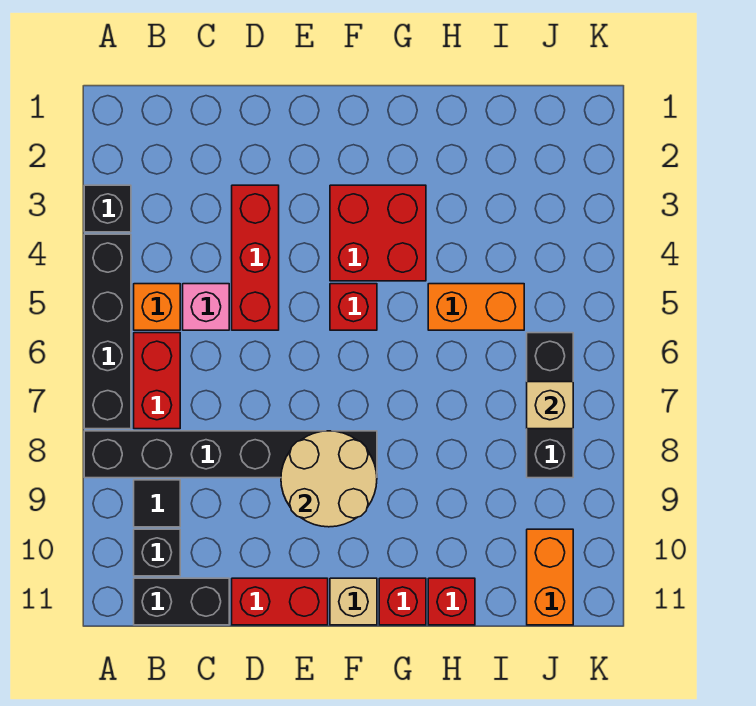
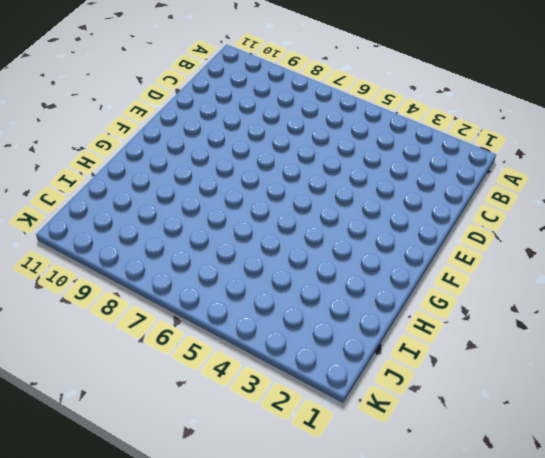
none -> black 1x1 brick [84,185,131,232]
none -> black 1x4 brick [84,234,131,429]
none -> black 1x6 brick [84,431,377,478]

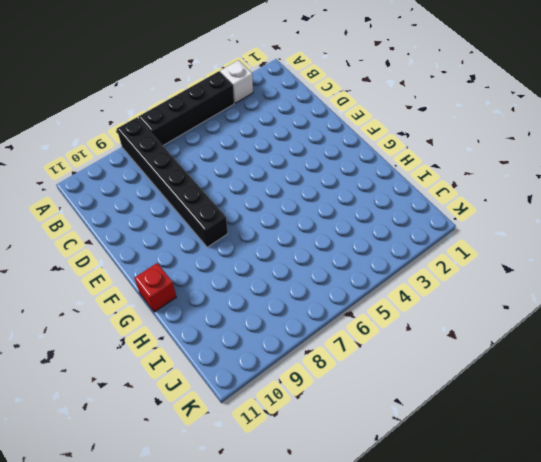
white 1x1 brick [220,60,253,103] -> black 1x1 brick [84,185,131,232]
none -> orange 1x1 brick [134,284,180,330]
none -> red 1x2 brick [134,333,180,429]
none -> black 1x1 tile [134,480,180,527]

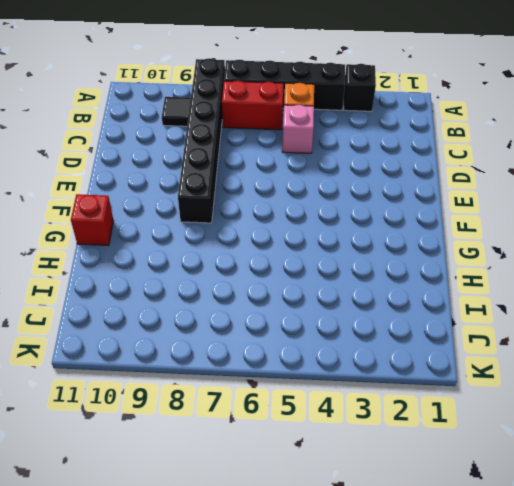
none -> black 1x1 brick [134,529,180,576]
none -> black 1x2 brick [134,578,229,625]
none -> red 1x3 brick [232,185,279,330]

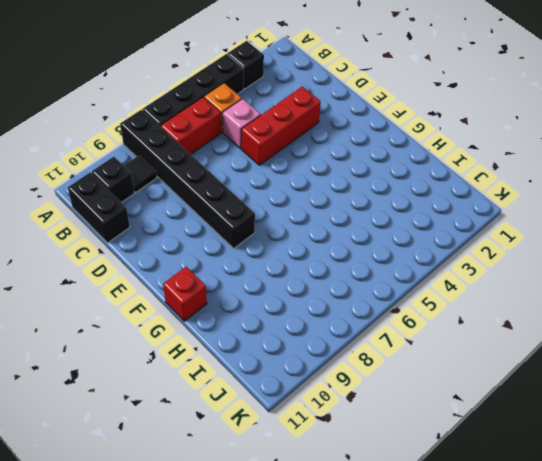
none -> red 1x2 brick [232,578,328,625]
none -> red 2x2 brick [330,185,426,281]
none -> red 1x1 brick [330,284,377,330]

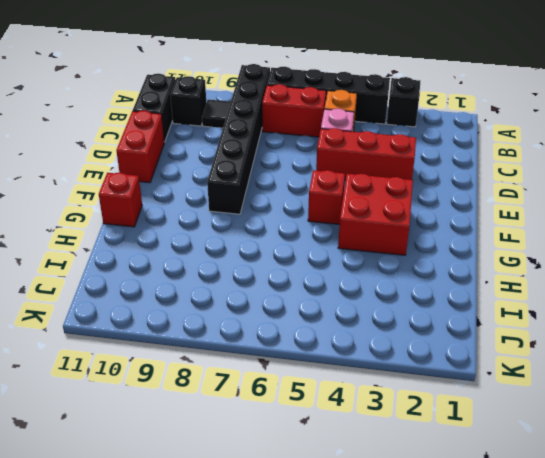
none -> tan 1x1 brick [330,578,377,625]
none -> orange 1x2 brick [428,284,524,330]
none -> red 1x1 brick [428,578,475,625]

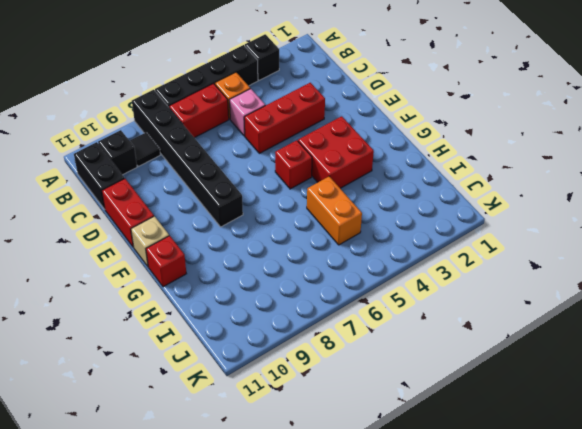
none -> red 1x1 brick [428,578,475,625]
none -> black 1x3 brick [527,333,573,478]
none -> orange 1x2 brick [527,529,573,625]

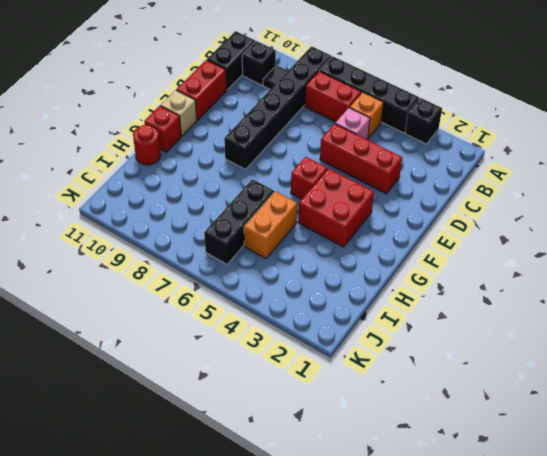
black 1x3 brick [204,179,274,264] -> black 1x3 brick turned to [527,333,573,478]
red 1x1 round brick [133,125,161,165] -> red 1x1 brick [428,578,475,625]
none -> orange 1x2 brick [527,529,573,625]
none -> tan 2x2 round brick [281,431,377,527]
none -> tan 1x1 brick [527,382,573,429]

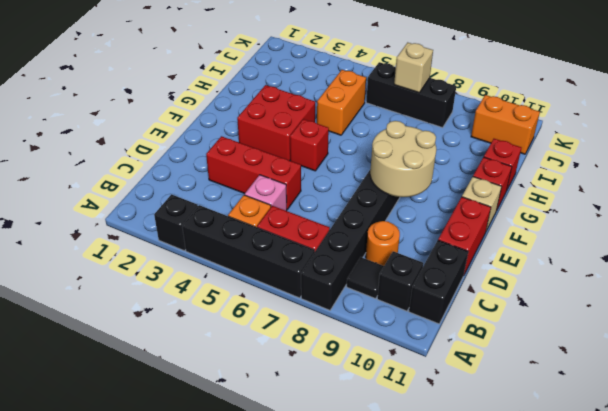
orange 1x1 round brick [366,221,400,266] -> none

